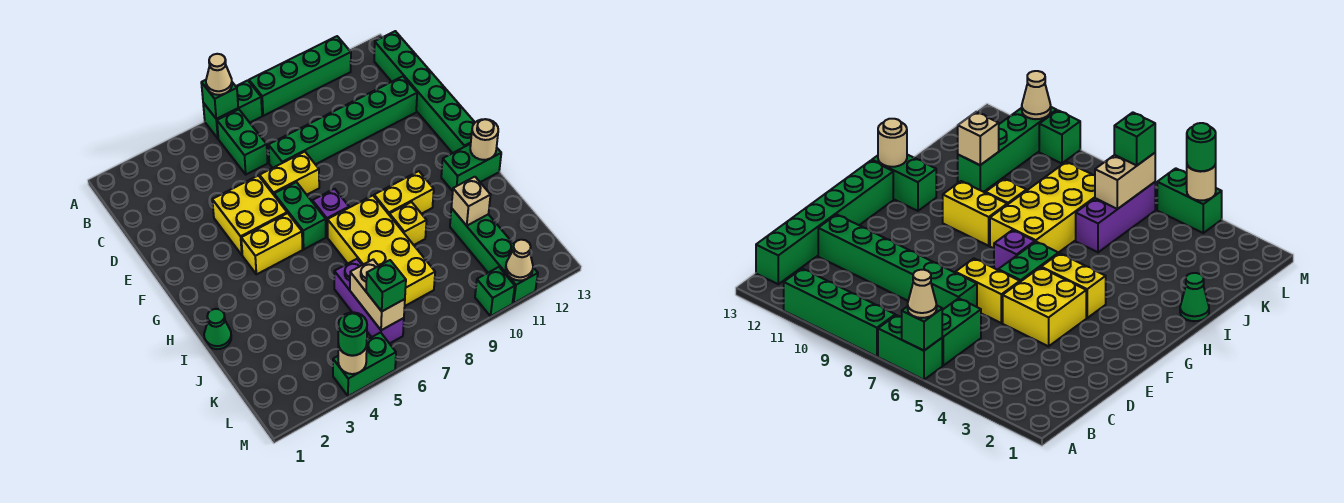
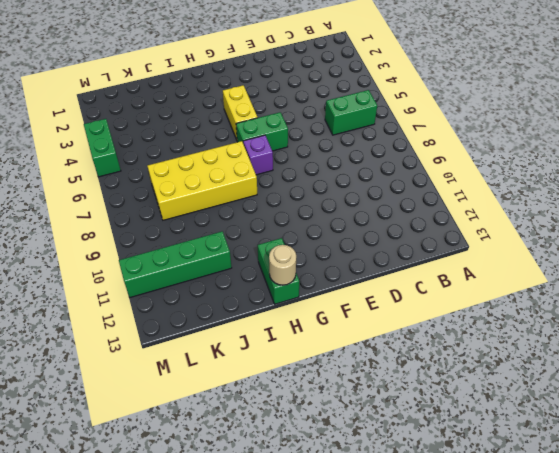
none -> green 1x2 brick [203,80,262,138]
none -> green 1x4 brick [249,36,351,116]
none -> green 1x6 brick [374,31,475,153]

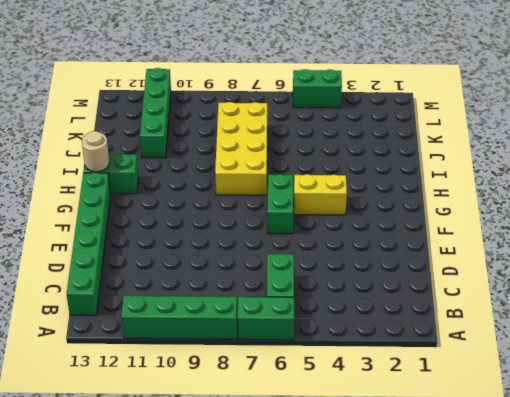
none -> green 1x6 brick [269,76,417,168]
none -> yellow 2x2 brick [212,176,287,255]
none -> yellow 1x2 brick [260,152,319,195]

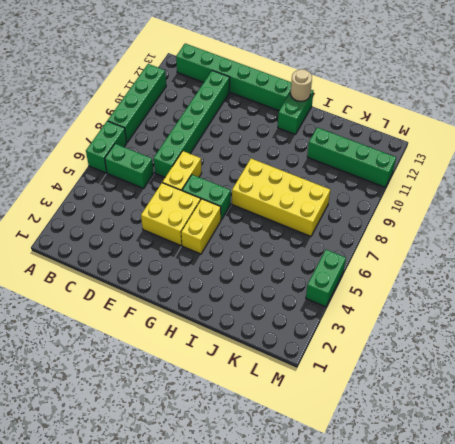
none -> purple 1x1 brick [312,189,349,237]
none -> yellow 1x2 brick [374,171,434,215]
none -> green 1x1 cone [204,309,231,349]

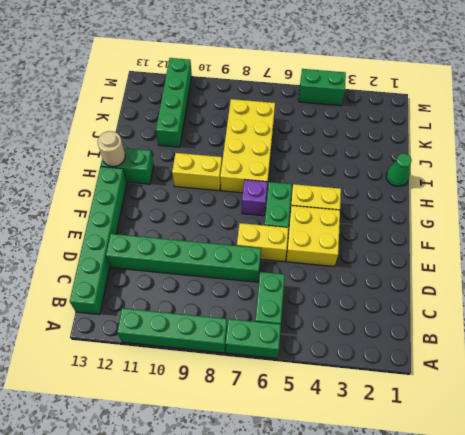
none -> yellow 1x1 brick [390,202,427,245]
none -> purple 1x3 brick [334,259,404,344]
none -> green 1x1 brick [475,267,515,316]

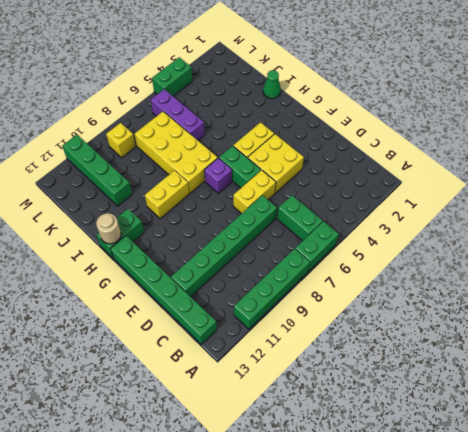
yellow 1x1 brick [106,123,136,158] -> yellow 1x1 brick moved to [390,202,427,245]
none -> green 1x1 brick [475,267,515,316]
none -> green 1x1 brick [201,80,238,119]
none -> tan 1x1 brick [452,177,491,226]

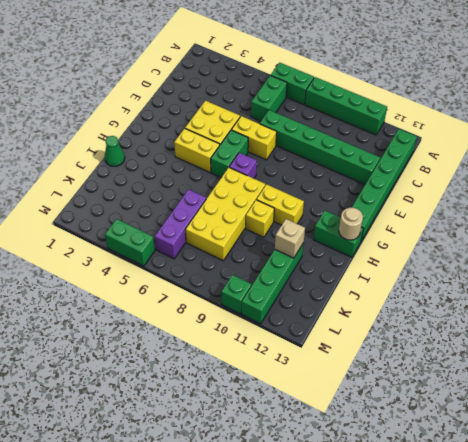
none -> green 1x1 brick [201,80,238,119]
none -> tan 1x2 brick [350,260,405,330]
none -> tan 1x1 round brick [338,344,367,374]

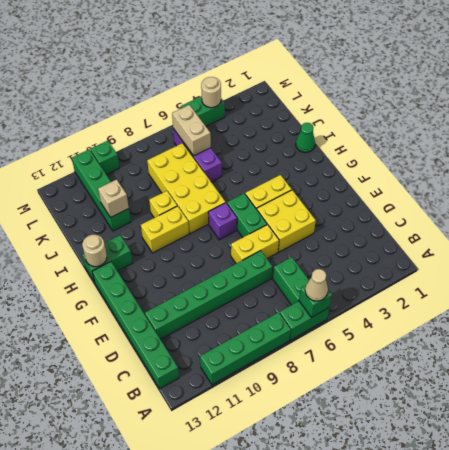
none -> tan 1x1 cone [506,240,533,281]
none -> green 1x1 brick [366,260,406,311]
none -> green 1x1 round brick [338,312,367,356]

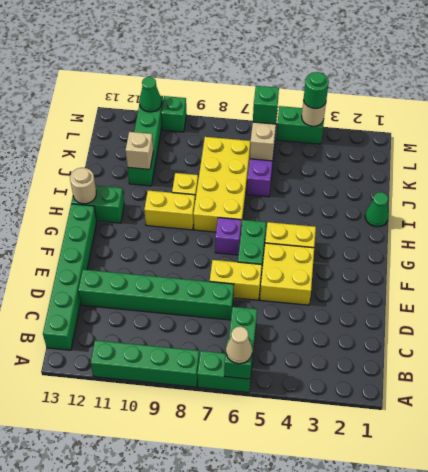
green 1x1 cone [139,77,162,112] -> tan 1x1 cone [506,240,533,281]

